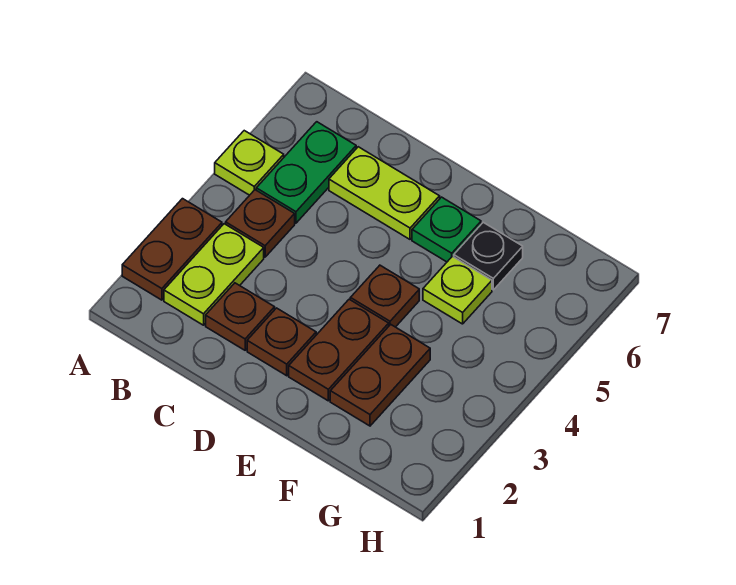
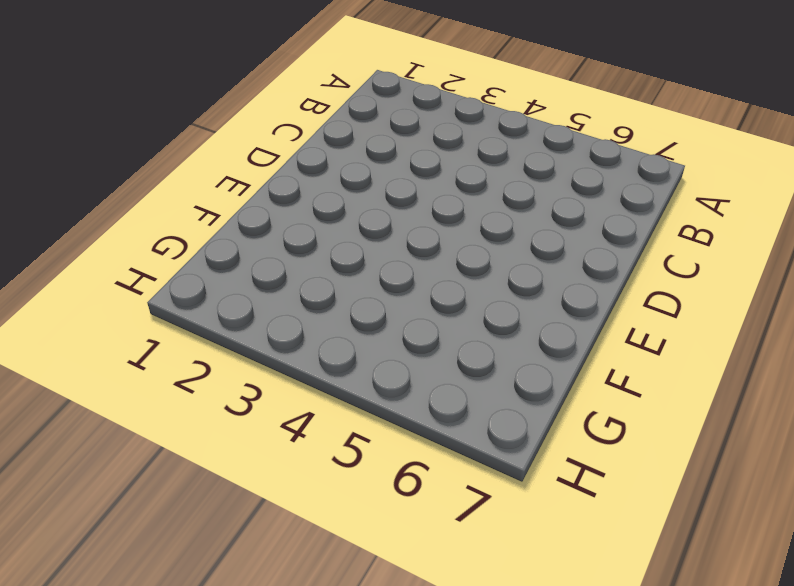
none -> brown 1x2 plate [122,199,222,300]
none -> lime 1x1 plate [215,131,284,195]
none -> lime 1x2 plate [164,224,264,325]

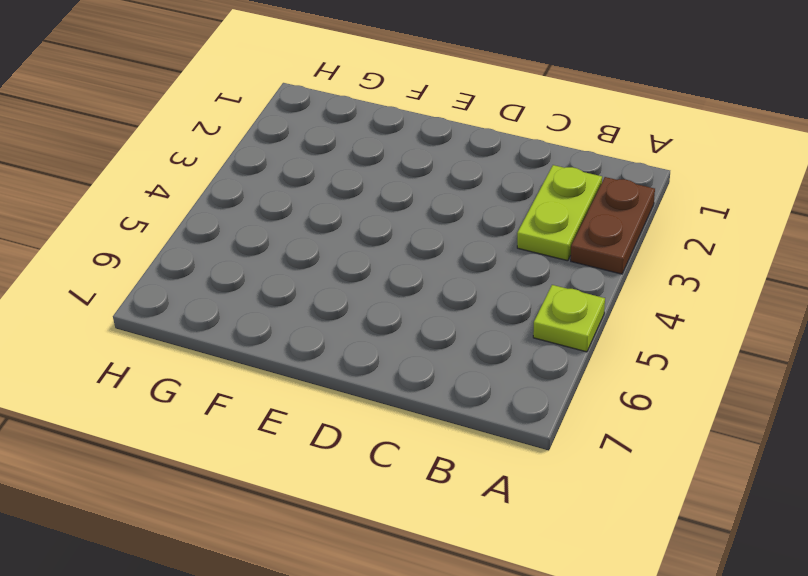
none -> brown 1x1 plate [226,190,295,257]
none -> green 1x2 plate [256,122,356,223]
none -> brown 1x1 plate [206,283,275,350]

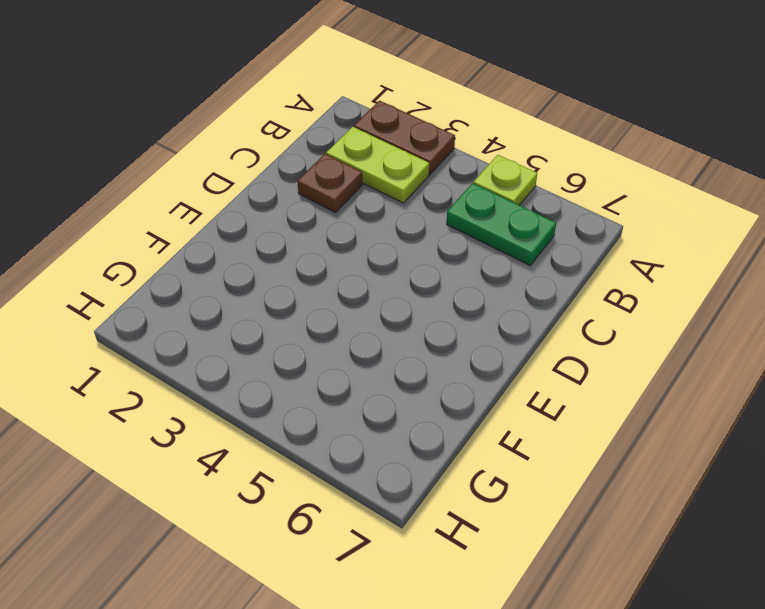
none -> brown 1x1 plate [226,190,295,257]
none -> lime 1x2 plate [329,147,440,239]
none -> brown 1x1 plate [247,308,316,376]

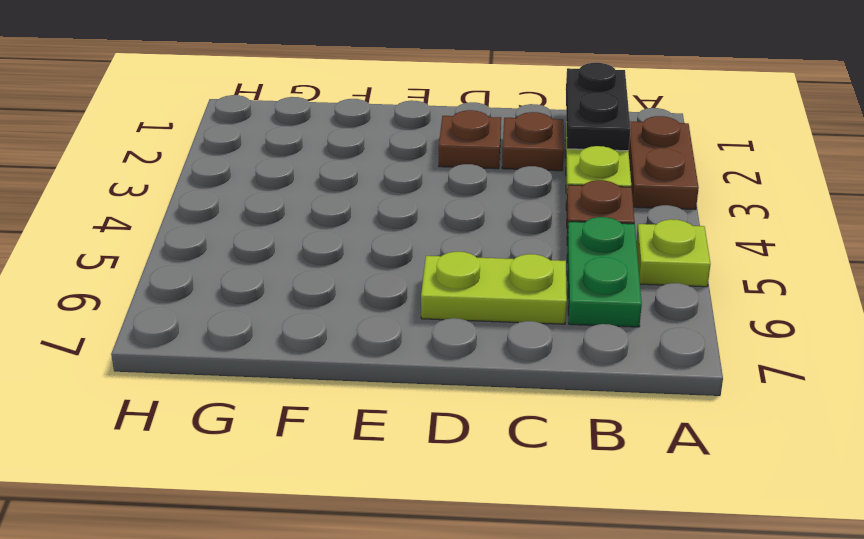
black 1x2 plate [566,63,630,151] -> none
none -> brown 1x2 plate [289,299,389,401]
none -> brown 1x1 plate [350,265,419,327]
none -> green 1x1 plate [412,197,481,262]

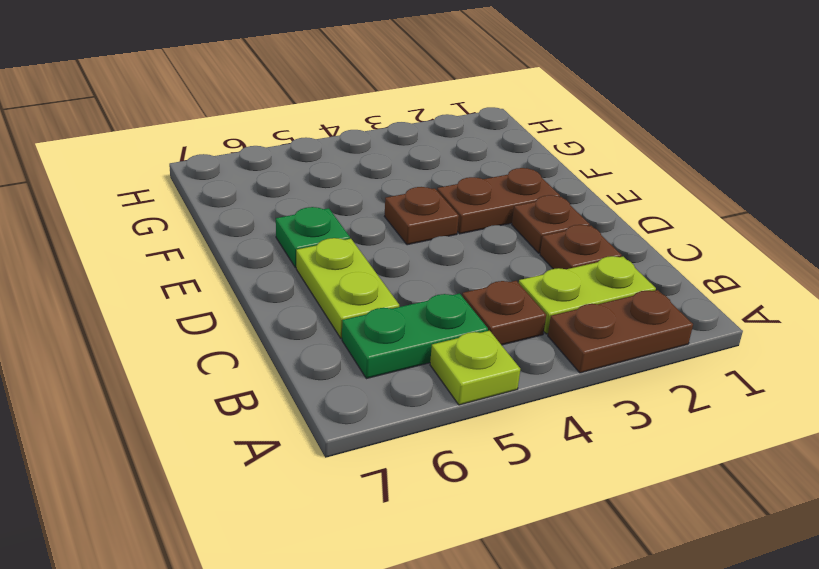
none -> brown 1x2 plate [330,324,430,426]
none -> lime 1x1 plate [423,256,492,324]
none -> black 1x1 plate [454,222,523,290]

